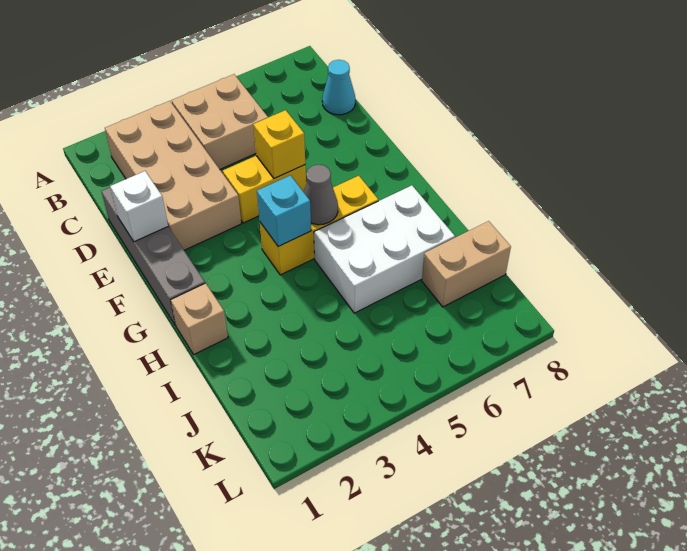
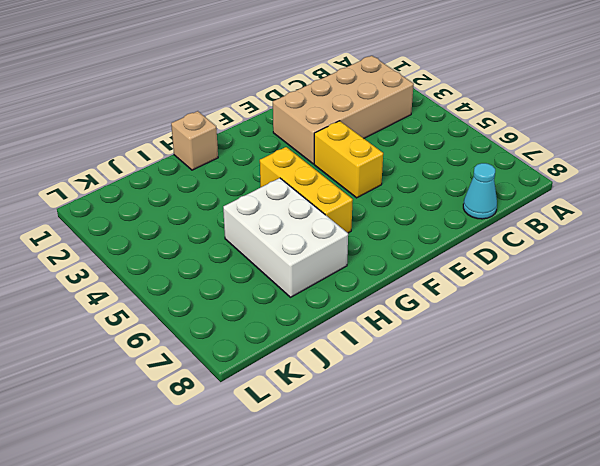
none -> tan 2x2 brick [172,74,268,169]
none -> grey 1x4 brick [101,188,205,325]
none -> tan 1x2 brick [422,221,511,307]

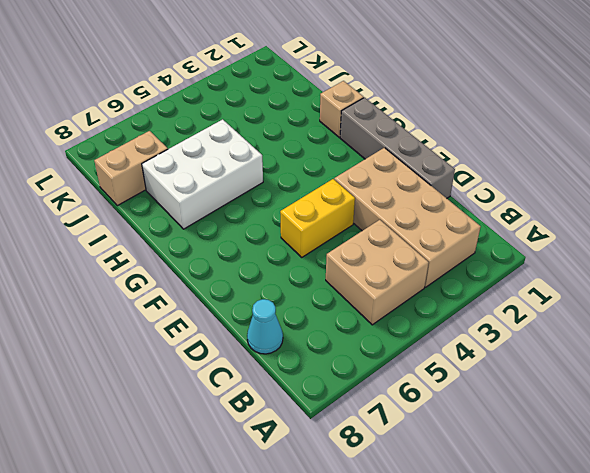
none -> yellow 1x3 brick [260,176,378,275]
none -> white 1x1 brick [110,171,168,242]
none -> yellow 1x1 brick [253,110,305,178]

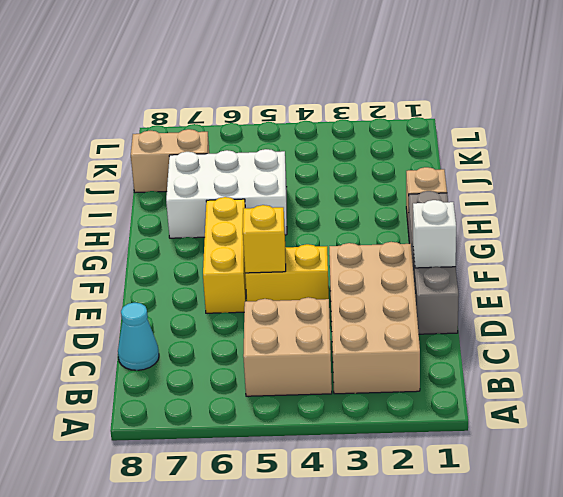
yellow 1x3 brick [203,197,246,313] -> yellow 1x3 brick turned to [260,176,378,275]
none -> cyan 1x1 brick [257,175,311,247]
none -> grey 1x1 cone [304,165,338,225]

